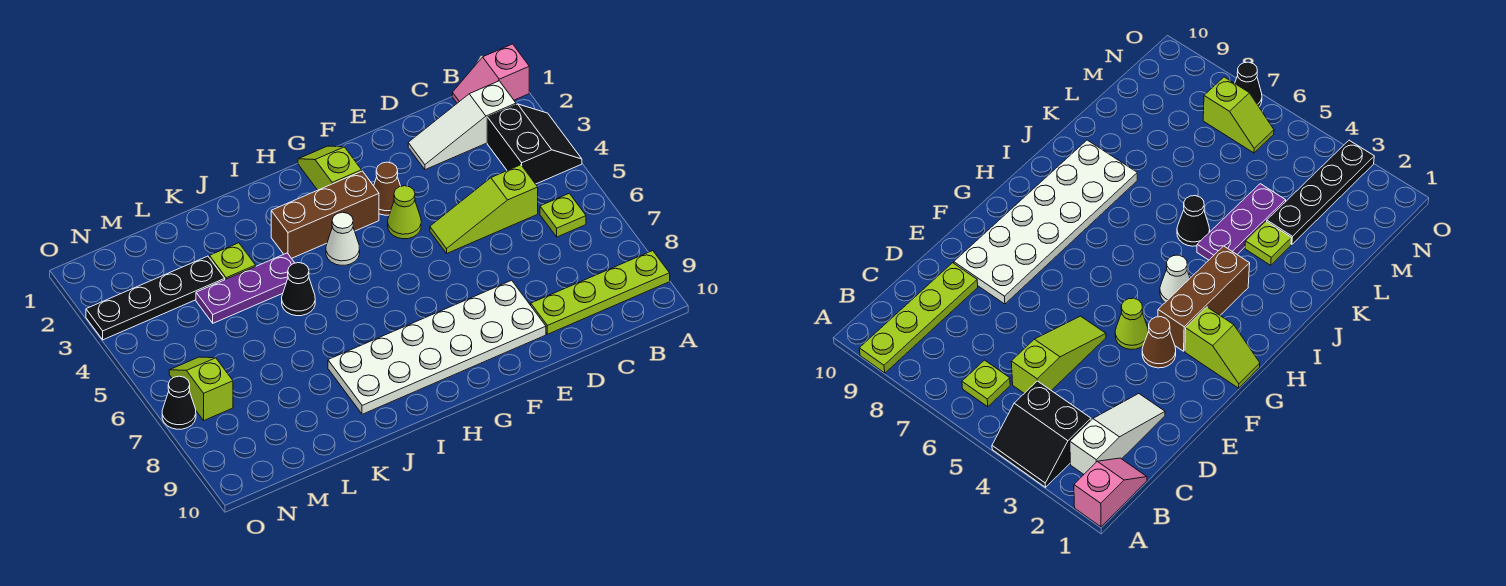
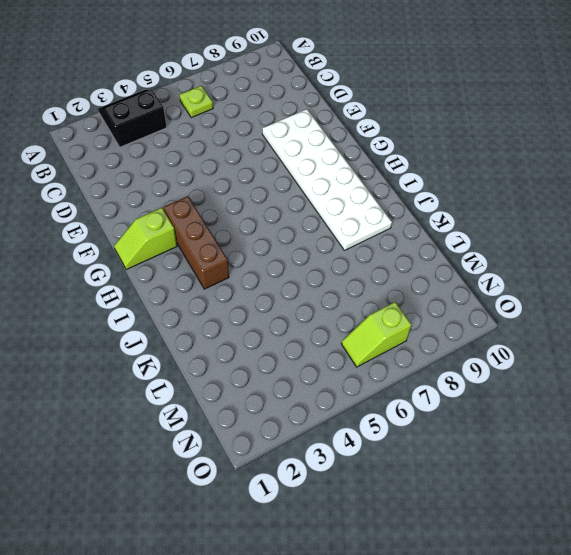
none -> pink 1x2 slope [452,44,529,103]
none -> lime 1x4 plate [531,251,670,334]
none -> white 1x3 slope [408,81,516,170]

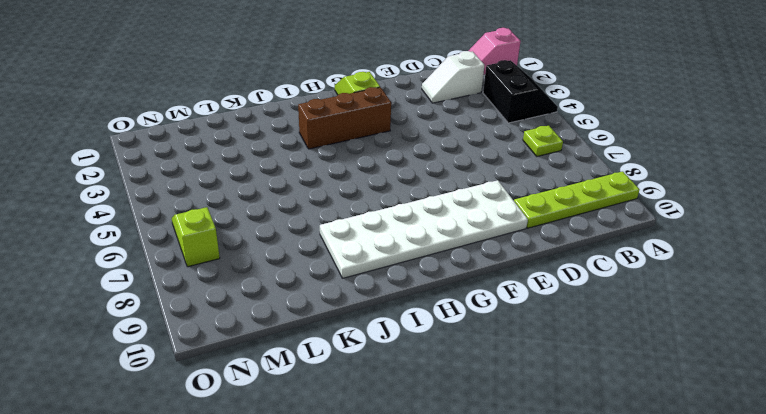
white 1x2 slope [422,51,484,103] -> white 1x3 slope [408,81,516,170]
none -> lime 1x3 slope [430,165,538,253]
none -> brown 1x1 cone [374,162,401,215]
none -> lime 1x1 cone [388,186,421,239]

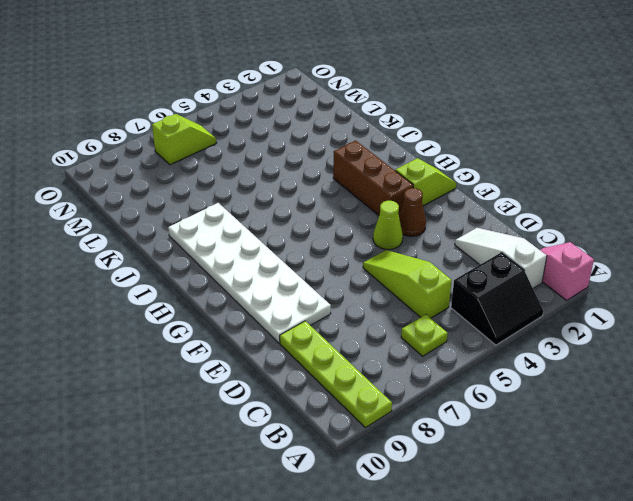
none -> white 1x1 cone [326,212,360,265]
none -> purple 1x3 plate [196,253,294,323]
none -> black 1x1 cone [282,263,315,316]

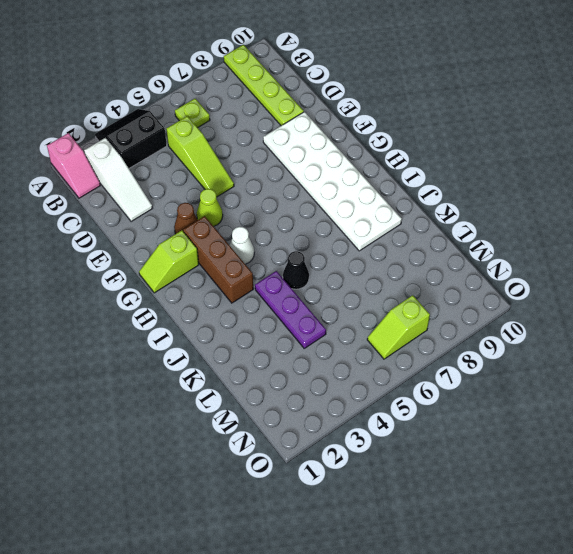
none -> lime 1x1 plate [210,243,256,280]
none -> black 1x4 plate [86,256,225,340]
none -> black 1x1 cone [162,376,196,429]

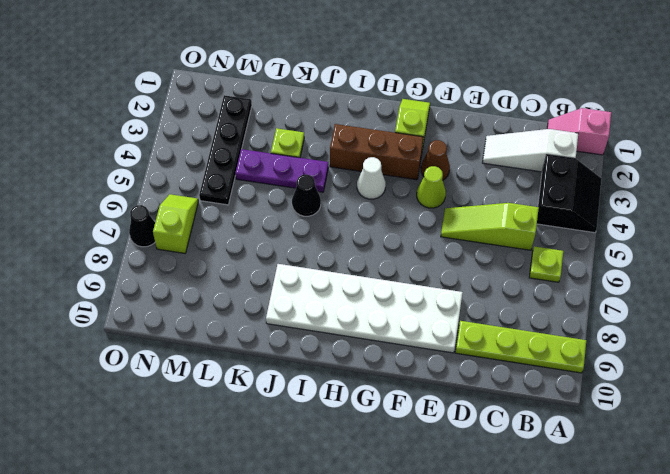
black 1x4 plate [199,95,252,205] -> black 1x4 plate turned to [86,256,225,340]

